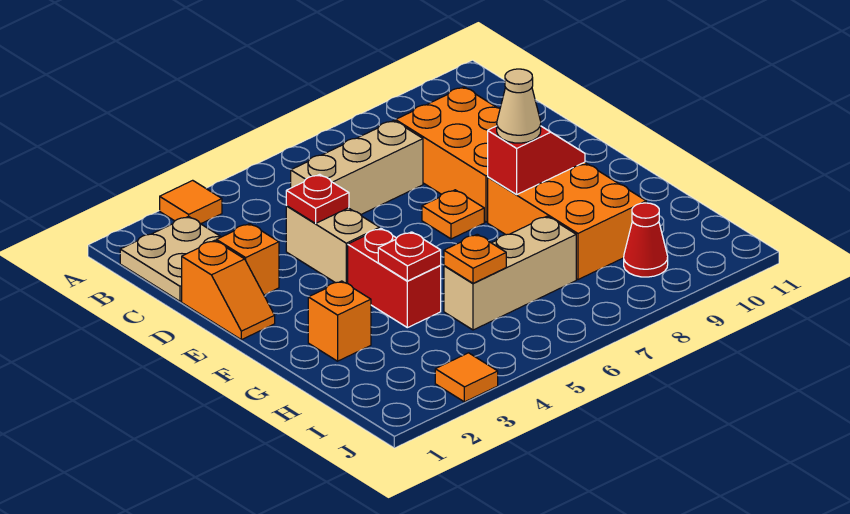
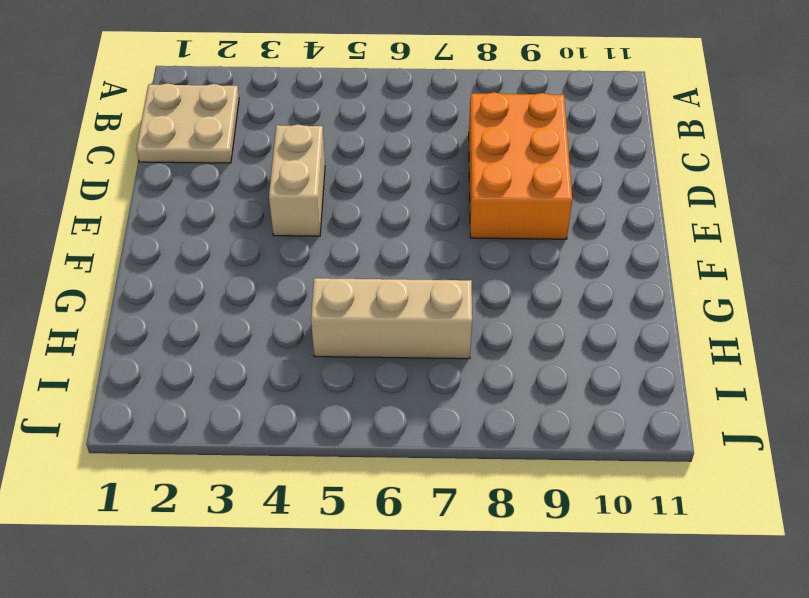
none -> orange 1x1 tile [160,180,222,224]
none -> tan 1x3 brick [291,121,423,214]
none -> orange 1x2 slope [182,240,275,340]

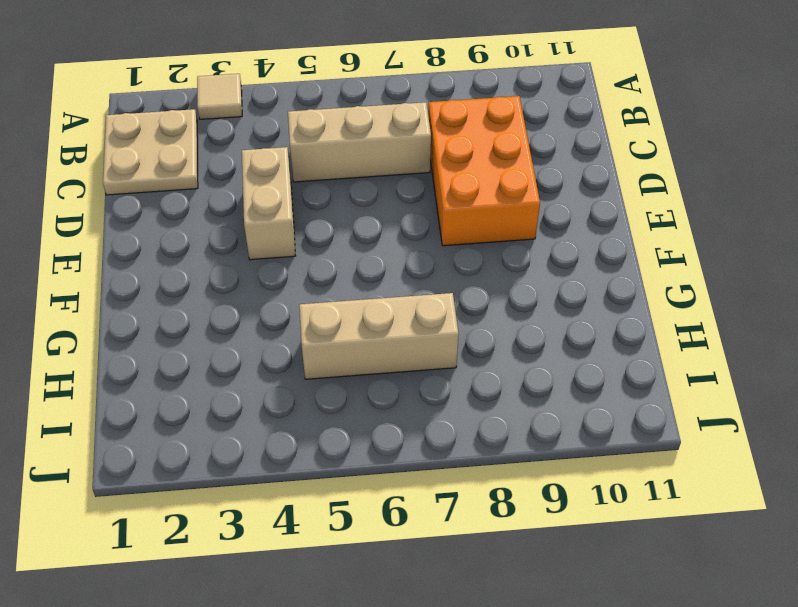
tan 1x1 tile [197,74,242,119] -> orange 1x1 tile [160,180,222,224]
none -> orange 1x2 slope [182,240,275,340]
none -> orange 1x1 brick [216,224,279,295]
none -> orange 1x1 plate [422,190,484,239]

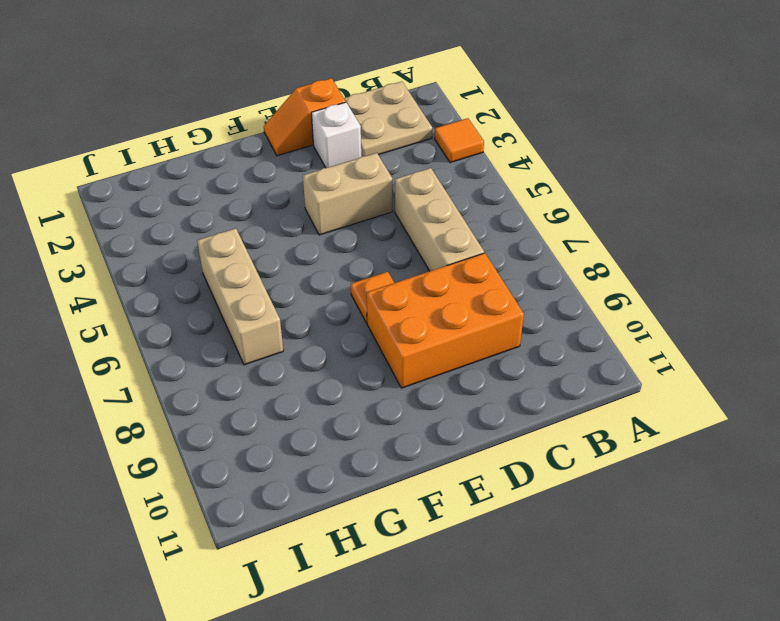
white 1x1 brick [311,102,361,168] -> orange 1x1 brick [216,224,279,295]
none -> red 1x2 brick [348,228,441,328]
none -> orange 2x3 brick [488,162,646,280]
none -> orange 1x1 brick [308,281,371,361]

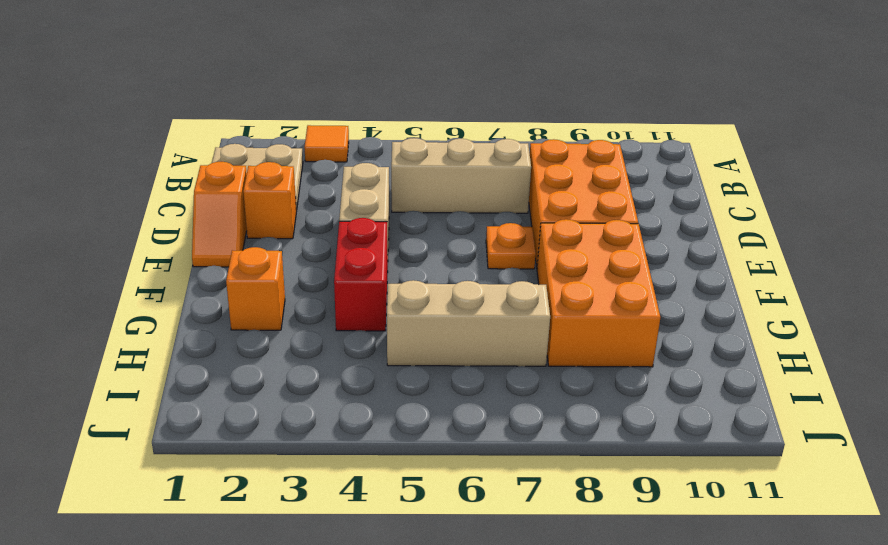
none -> red 1x1 cone [624,203,668,277]
none -> orange 1x1 tile [435,353,498,402]
none -> red 1x1 plate [286,174,349,223]

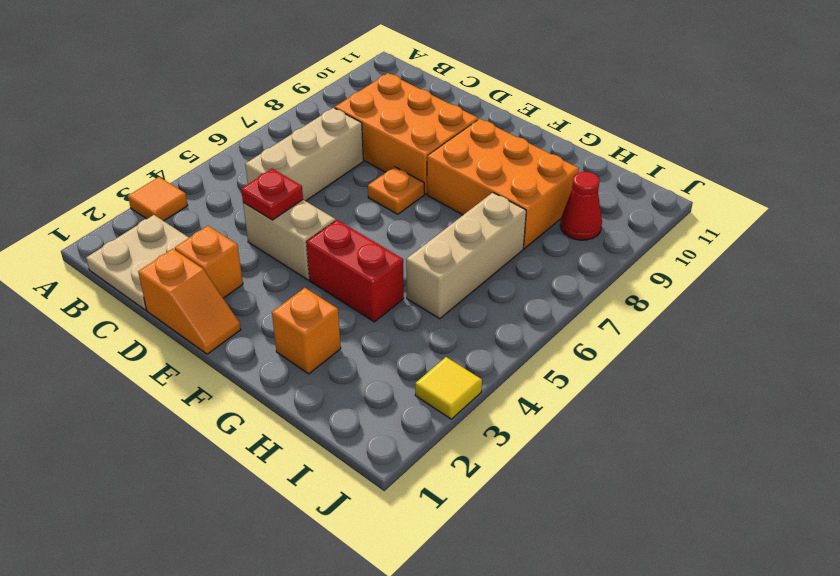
yellow 1x1 tile [415,357,482,419] -> orange 1x1 tile [435,353,498,402]
none -> red 1x2 slope [488,126,585,194]
none -> red 1x1 plate [378,232,441,281]
none -> orange 1x1 plate [444,234,506,283]

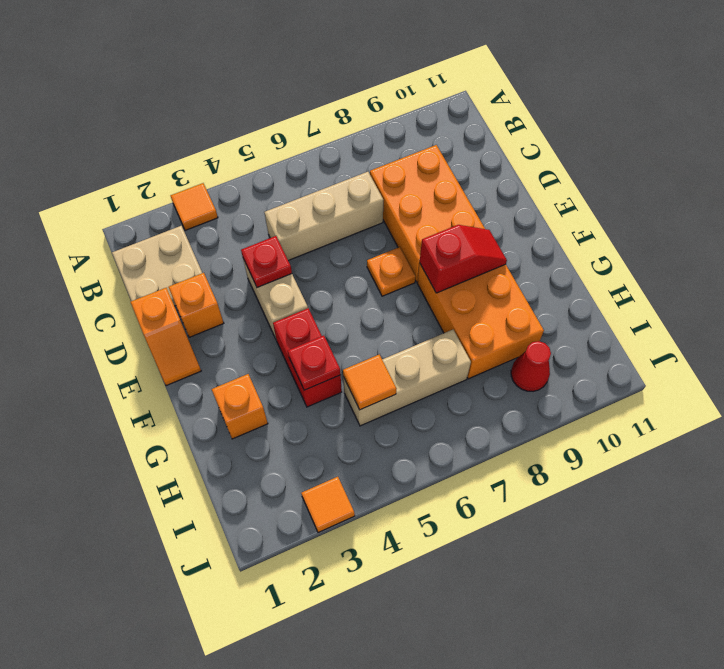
orange 1x1 tile [343,355,396,410] -> orange 1x1 plate [444,234,506,283]
none -> tan 1x1 cone [497,69,541,143]

